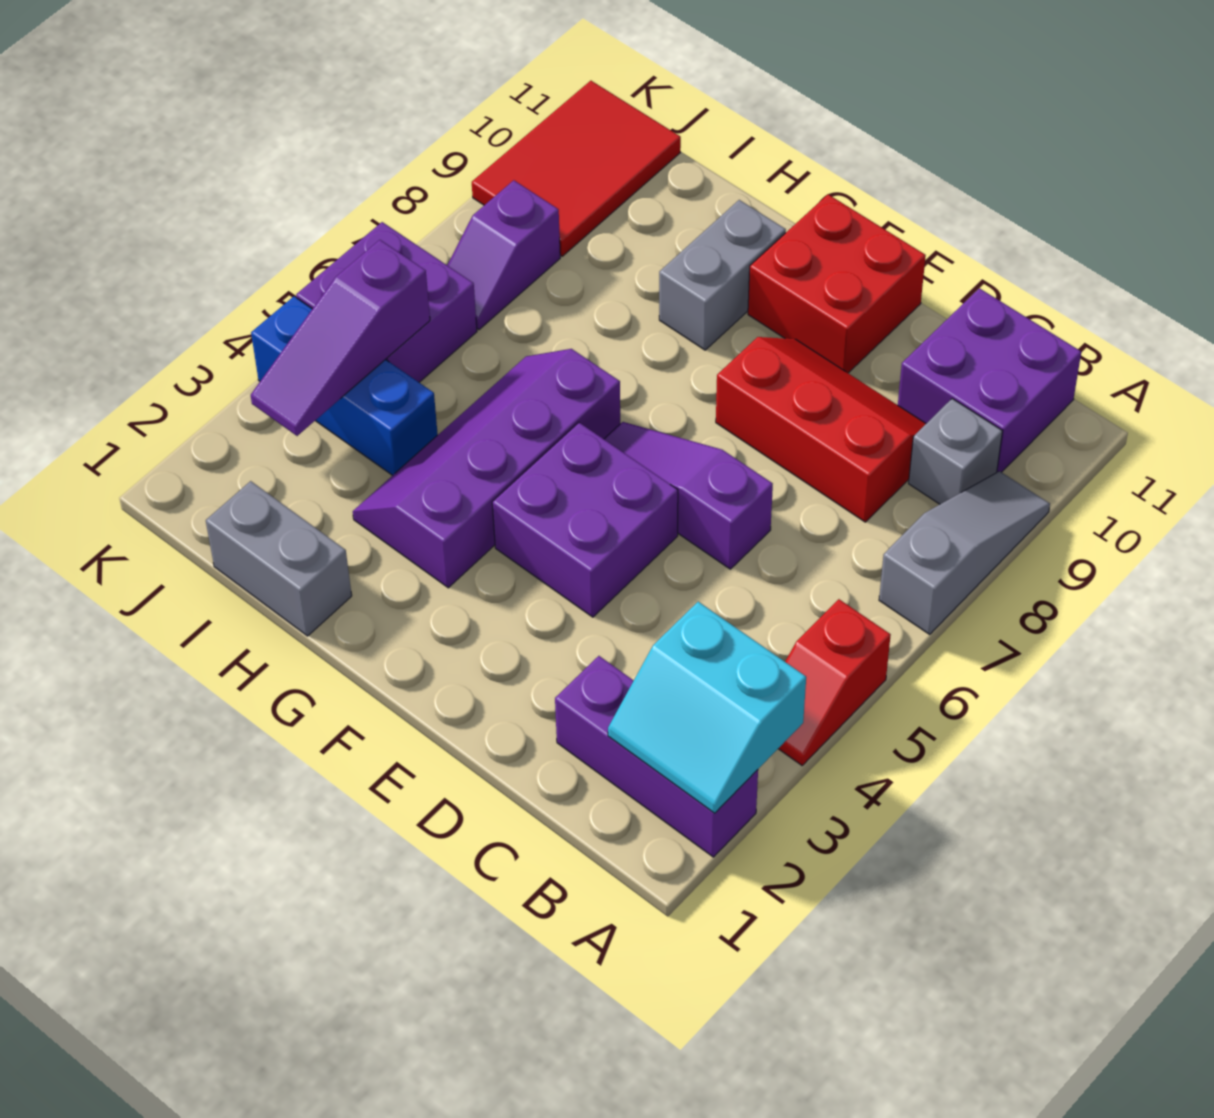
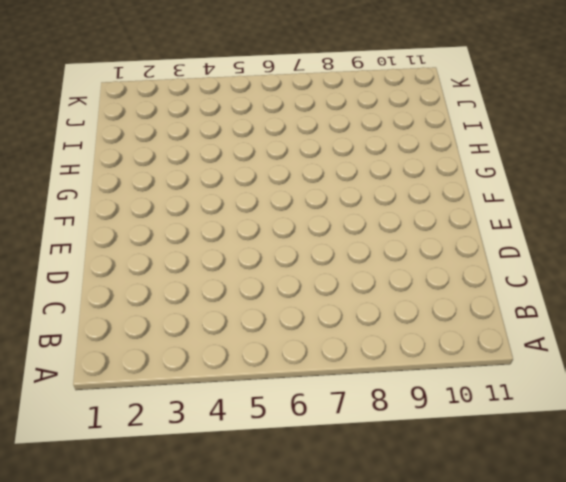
none -> purple 1x3 brick [555,656,758,857]
none -> red 1x2 slope [778,599,891,765]
none -> grey 1x3 slope [879,471,1050,634]

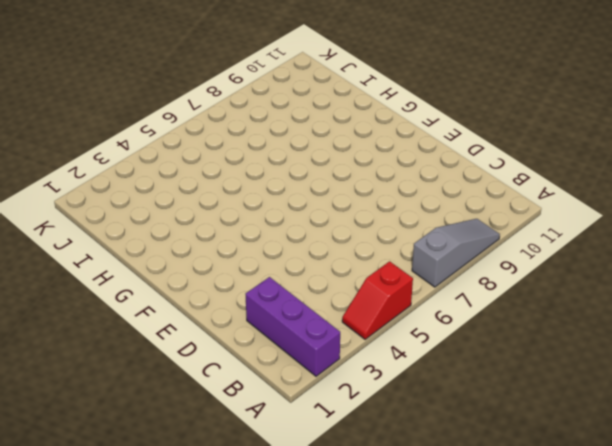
none -> grey 1x1 brick [909,399,1002,504]
none -> purple 2x2 brick [898,288,1081,472]
none -> red 2x3 slope [716,337,926,522]

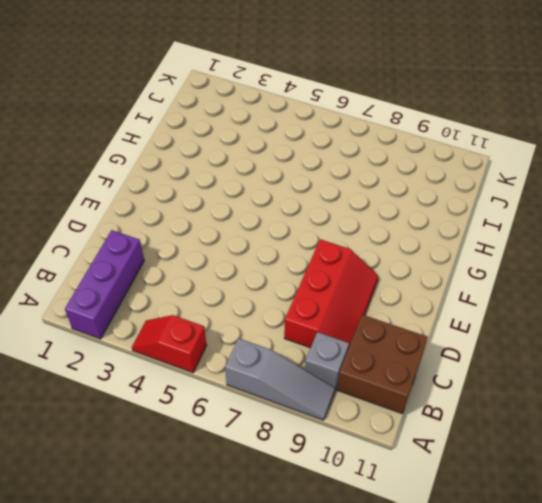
brown 2x2 brick [337,315,428,413] -> purple 2x2 brick [898,288,1081,472]
none -> purple 1x3 slope [604,422,773,569]
none -> purple 2x2 brick [492,423,678,617]
none -> red 2x2 brick [748,194,926,373]

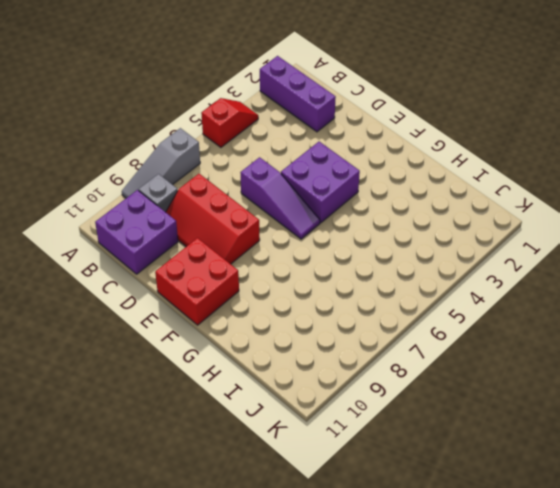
none -> purple 2x4 slope [353,349,620,588]
none -> grey 1x2 brick [659,200,786,350]
none -> grey 1x2 brick [206,481,352,636]

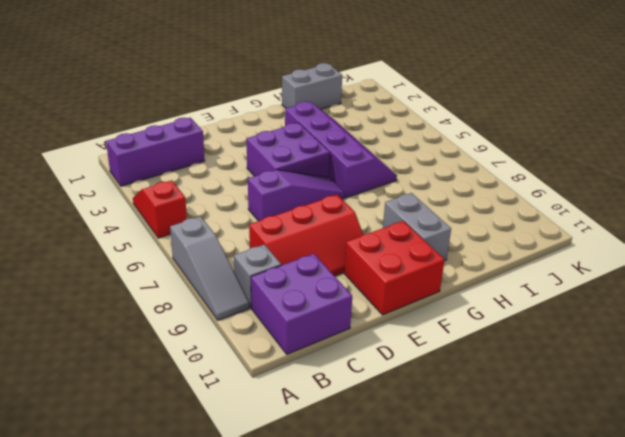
none -> blue 1x3 brick [251,296,438,475]
none -> purple 2x2 brick [296,222,477,382]
none -> purple 1x2 slope [447,180,560,330]

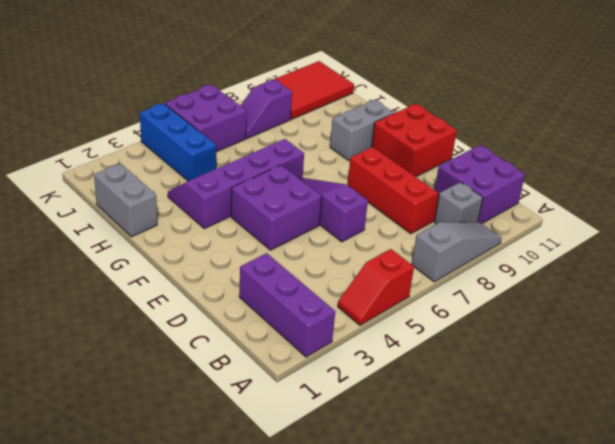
none -> cyan 2x2 slope [608,602,806,813]
none -> purple 1x3 slope [251,240,430,436]

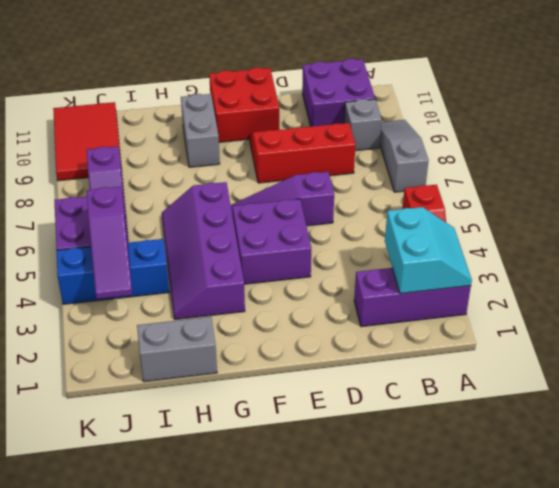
cyan 2x2 slope [385,207,472,294] -> cyan 2x2 slope turned to [608,602,806,813]

